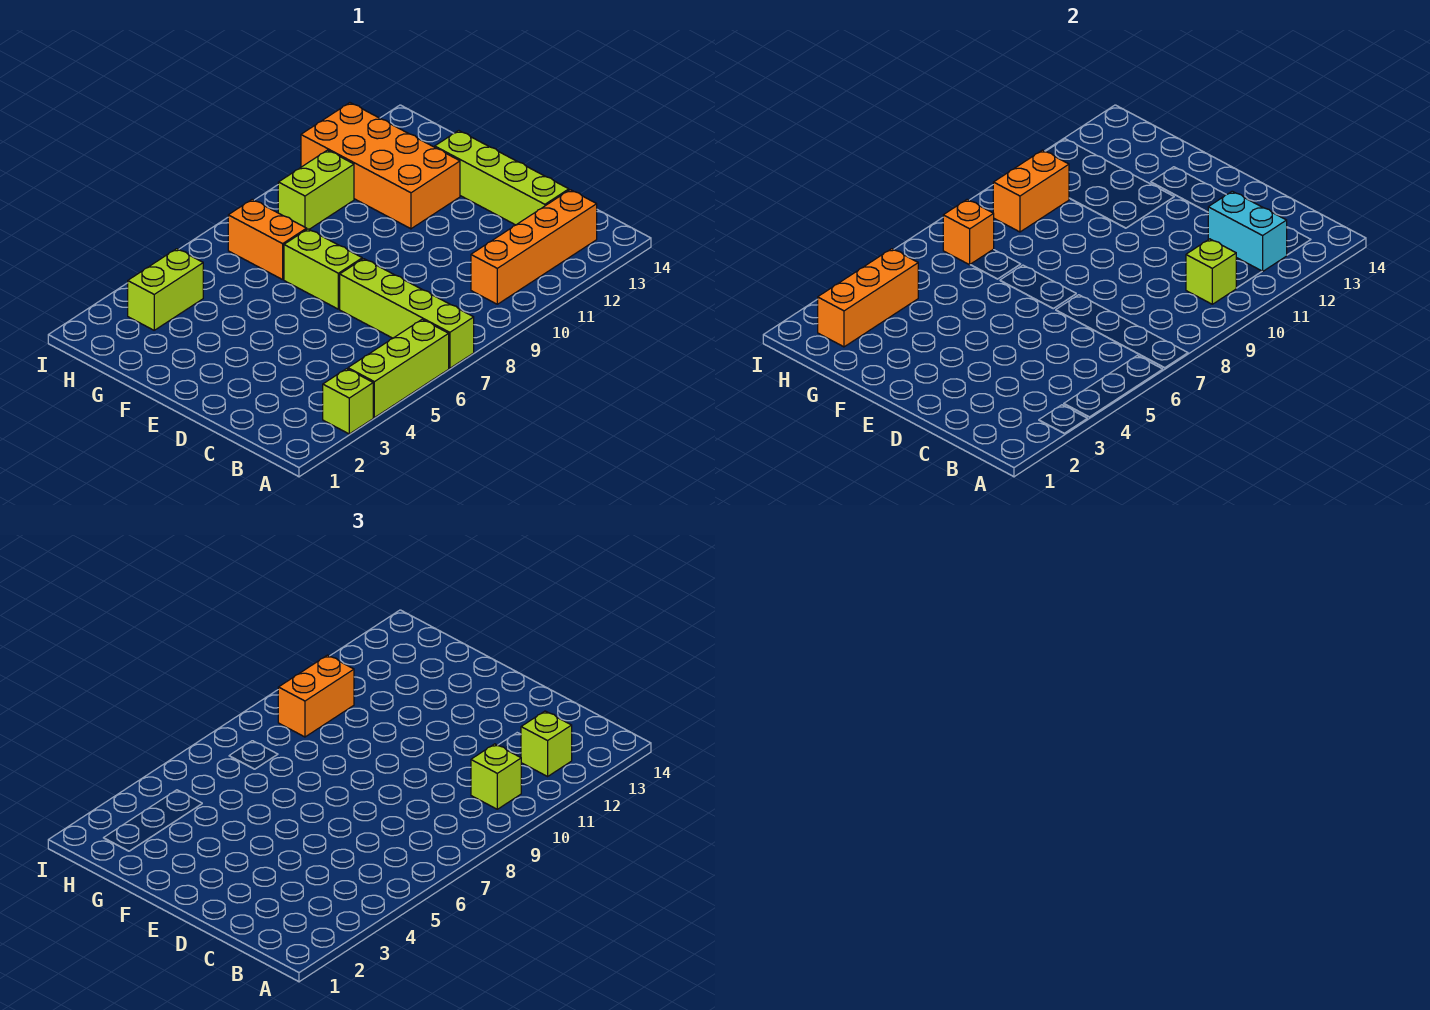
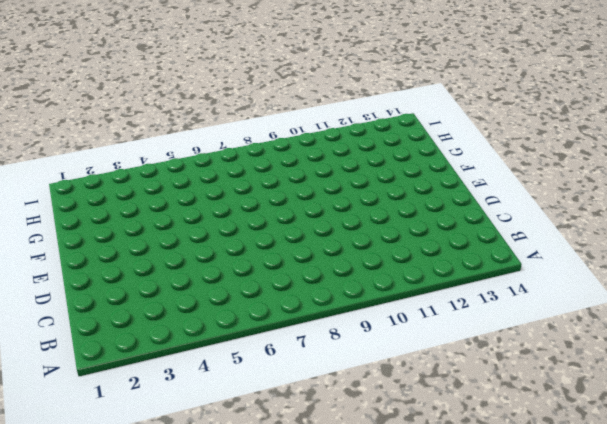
none -> lime 1x1 brick [323,369,373,434]
none -> lime 1x3 brick [348,319,449,418]
none -> lime 1x4 brick [340,259,474,368]

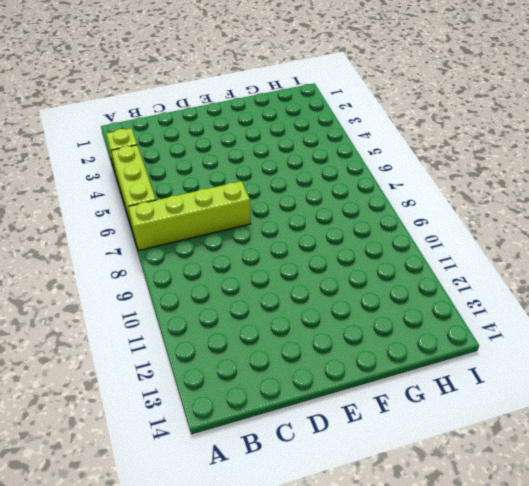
none -> orange 1x4 brick [471,190,597,304]
none -> lime 1x4 brick [435,131,569,225]
none -> lime 1x2 brick [284,229,362,309]

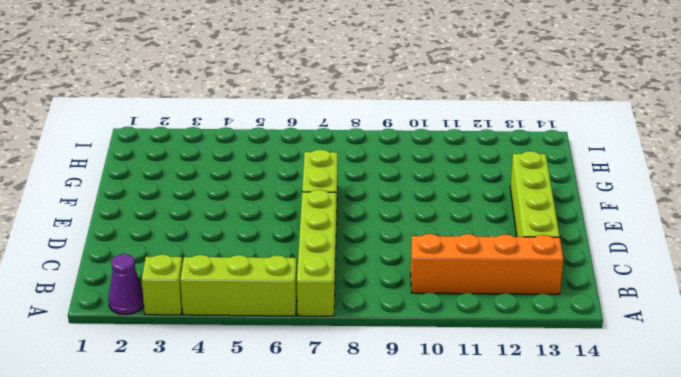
purple 1x1 cone [109,254,144,314] -> none
none -> orange 2x4 brick [301,103,460,229]
none -> orange 1x2 brick [228,199,307,280]
none -> lime 1x2 brick [128,249,203,330]

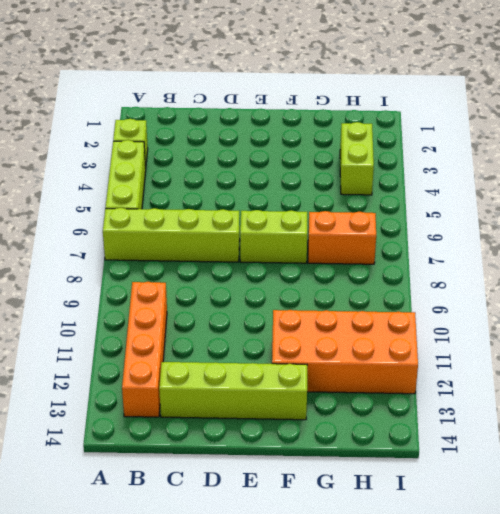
none -> lime 1x2 brick [278,150,354,229]
none -> lime 1x1 brick [1186,239,1236,304]
none -> cyan 1x2 brick [1208,191,1287,272]

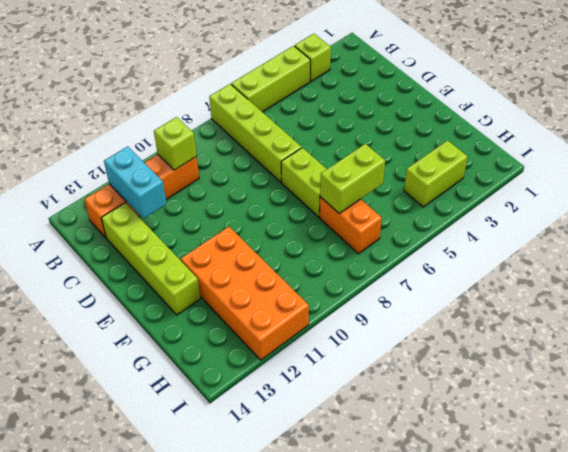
lime 1x2 brick [320,144,385,213] -> lime 1x2 brick moved to [278,150,354,229]
none -> orange 1x3 brick [818,249,918,347]
none -> orange 1x1 brick [943,199,994,265]
none -> orange 1x2 brick [993,150,1069,232]

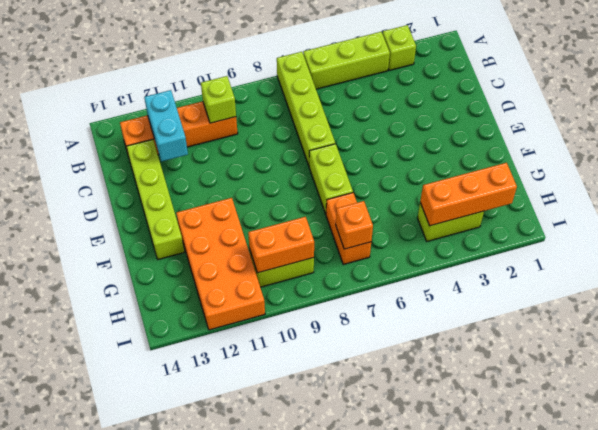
none -> lime 1x1 brick [471,744,521,809]
none -> lime 1x1 brick [521,711,572,776]
none -> orange 1x2 brick [278,655,354,737]

